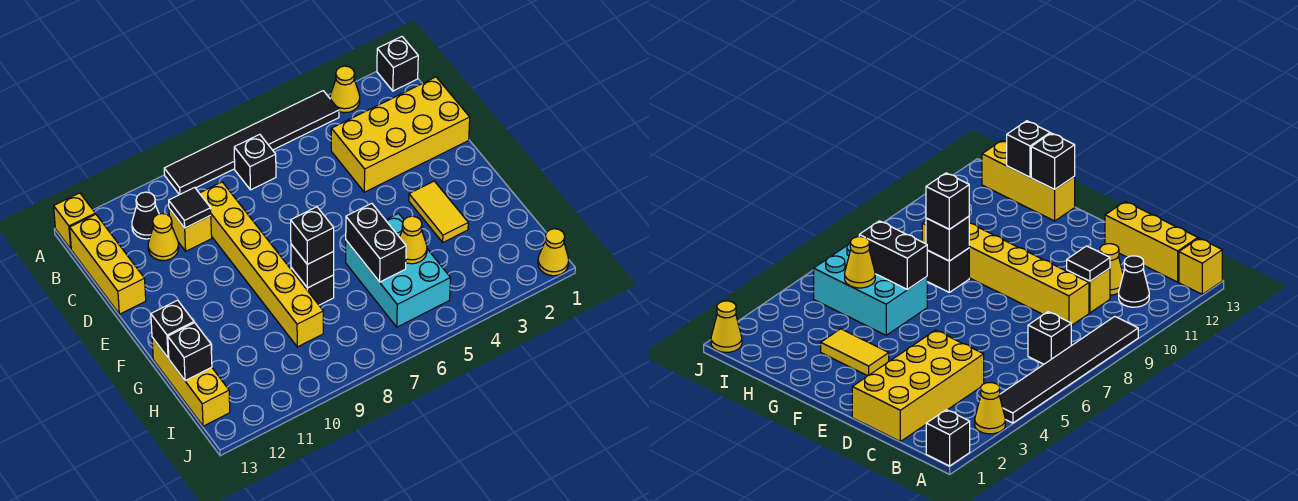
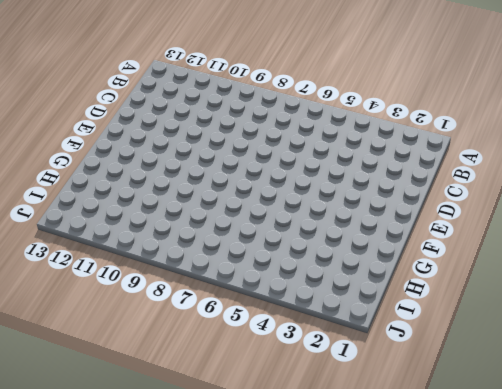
none -> black 1x1 brick [377,37,418,91]
none -> yellow 1x1 cone [330,66,360,113]
none -> black 1x6 tile [164,91,339,195]

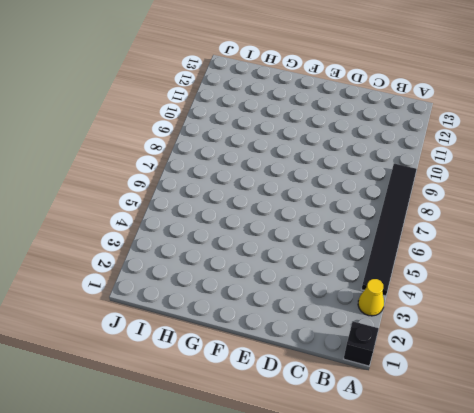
none -> yellow 1x1 brick [54,193,95,249]
none -> black 1x1 brick [234,134,276,190]
none -> black 1x1 cone [132,192,159,239]

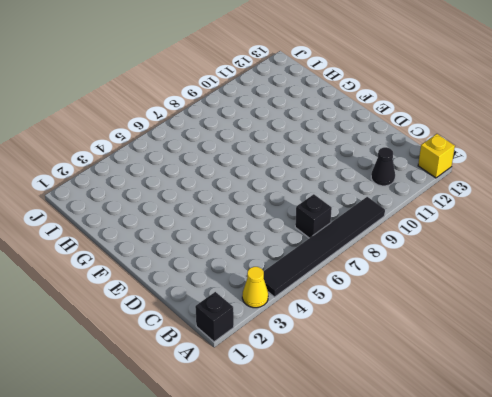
none -> yellow 1x3 brick [70,214,146,314]
none -> yellow 2x4 brick [331,77,470,192]
none -> yellow 1x6 brick [200,182,323,347]

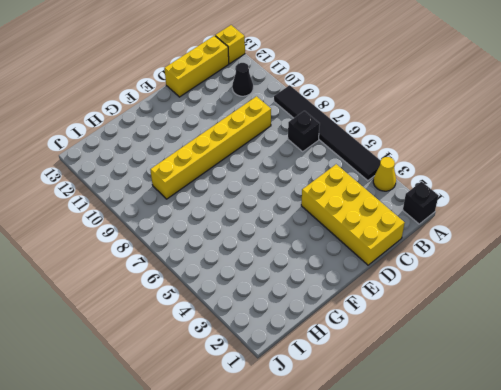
none -> yellow 1x1 brick [169,209,212,251]
none -> yellow 1x1 cone [148,214,179,261]
none -> yellow 1x2 tile [409,181,468,242]

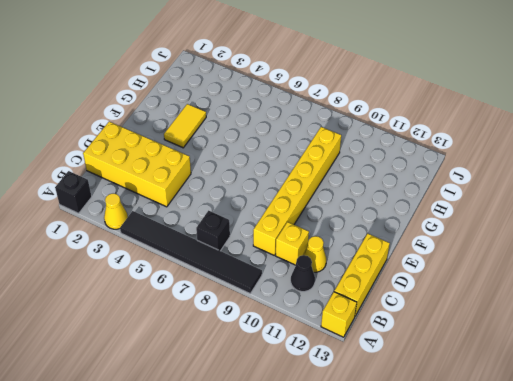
none -> cyan 2x3 brick [346,214,450,327]
none -> black 1x1 brick [291,268,334,305]
none -> yellow 1x3 brick [152,337,230,426]

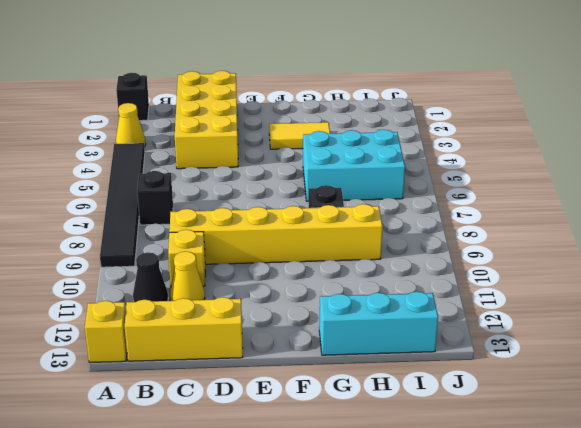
cyan 1x3 brick [319,292,438,355] -> yellow 1x3 brick [152,337,230,426]
none -> yellow 1x1 cone [538,229,569,276]
none -> black 1x1 tile [169,187,211,228]
none -> black 1x2 brick [346,203,406,282]

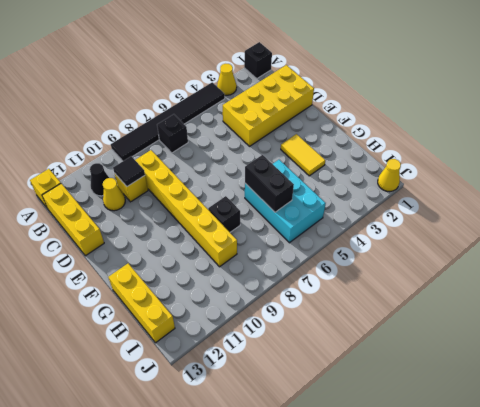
none -> black 1x1 brick [291,244,334,288]
none -> black 1x1 brick [151,300,194,358]
none -> yellow 1x1 cone [400,216,427,264]

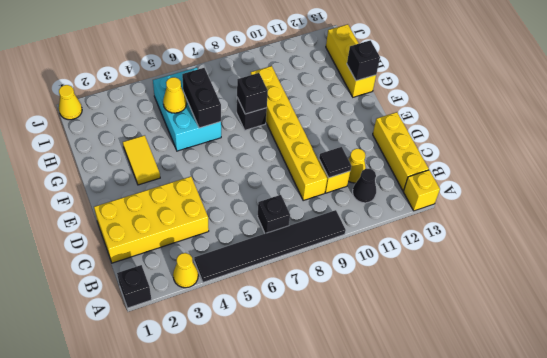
none -> black 1x1 brick [168,323,212,381]
none -> black 1x1 brick [291,207,334,264]

